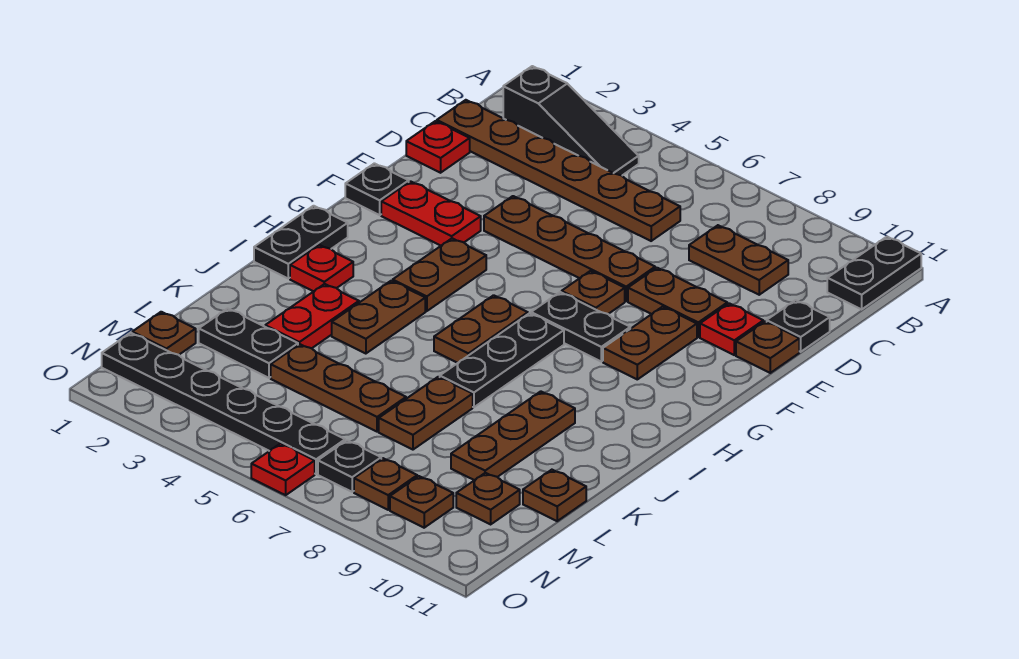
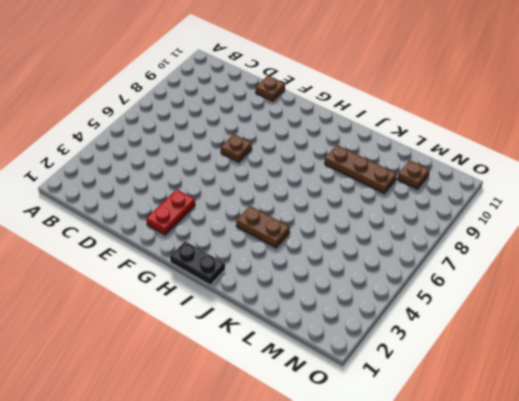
none -> black 1x2 plate [827,237,921,309]
none -> black 1x3 slope [503,66,639,176]
none -> brown 1x6 plate [437,100,680,241]
none -> brown 1x2 plate [689,225,788,295]

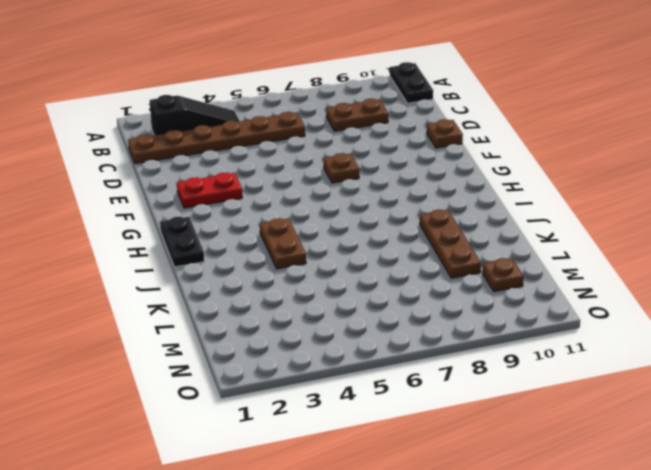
none -> red 1x1 plate [406,121,470,173]
none -> black 1x1 plate [767,300,830,352]
none -> brown 1x4 plate [484,196,655,301]
none -> brown 1x2 plate [628,268,727,337]

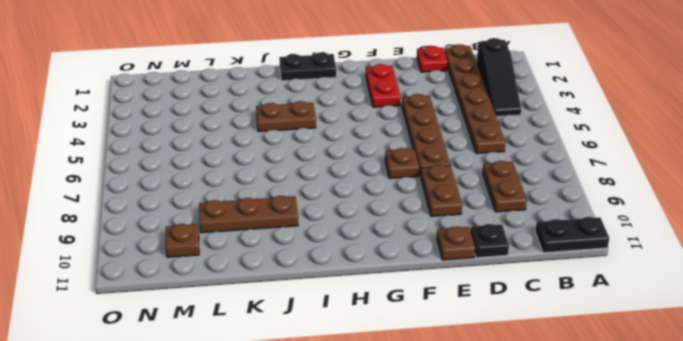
none -> red 1x1 plate [700,303,763,355]
none -> black 1x1 plate [345,163,409,215]
none -> brown 1x2 plate [603,307,697,379]
none -> brown 1x2 plate [393,238,486,311]

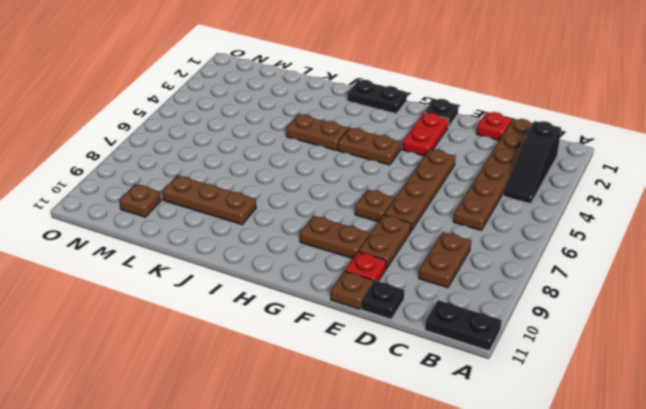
none -> black 1x2 plate [531,292,630,362]
none -> brown 1x2 plate [434,295,528,363]
none -> black 1x3 plate [440,313,564,407]
none -> red 1x1 plate [290,245,353,291]

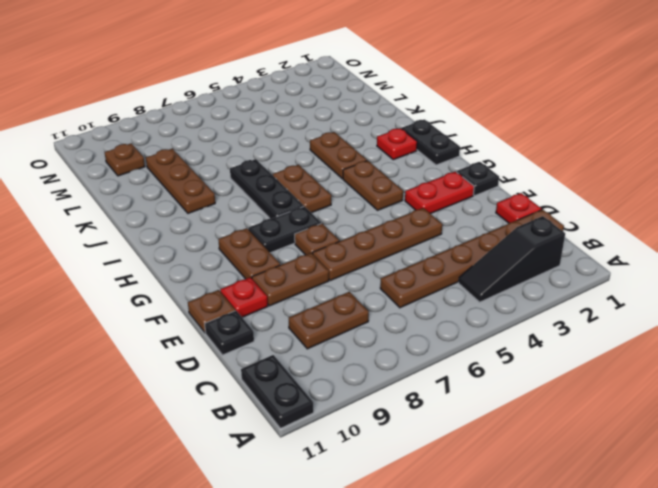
none -> red 1x2 plate [265,284,359,348]
none -> brown 1x2 plate [379,377,473,450]
none -> black 1x2 plate [199,308,298,378]
none -> brown 1x3 plate [271,344,406,432]

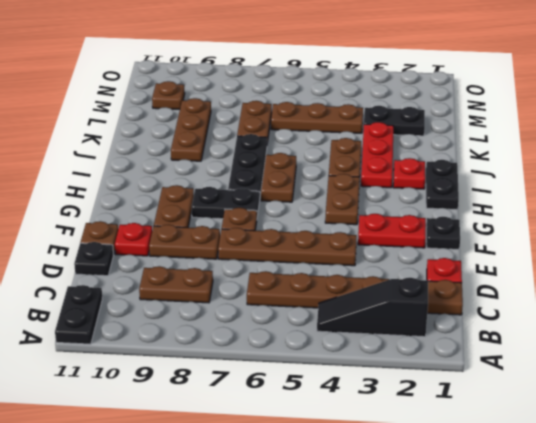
red 1x3 plate [361,122,394,188] -> red 1x2 plate [265,284,359,348]
none -> brown 1x1 plate [523,470,586,521]
none -> brown 1x1 plate [132,312,196,355]
none -> black 1x6 plate [102,333,345,474]
none -> black 1x1 plate [318,440,381,492]

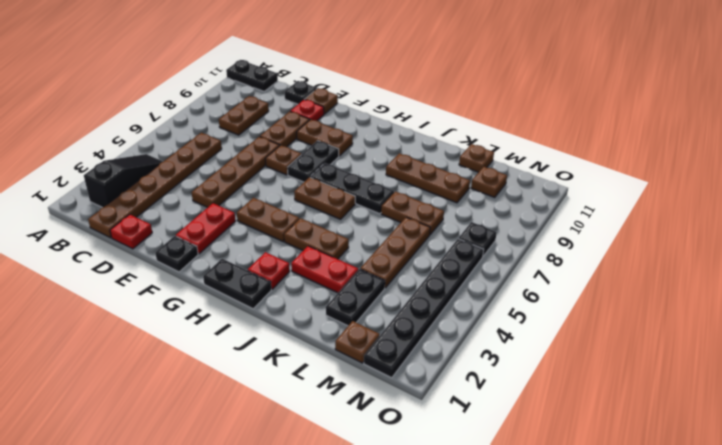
none -> brown 1x1 plate [354,458,417,510]
none -> brown 1x1 plate [390,476,453,528]
none -> red 1x1 plate [251,444,315,495]

